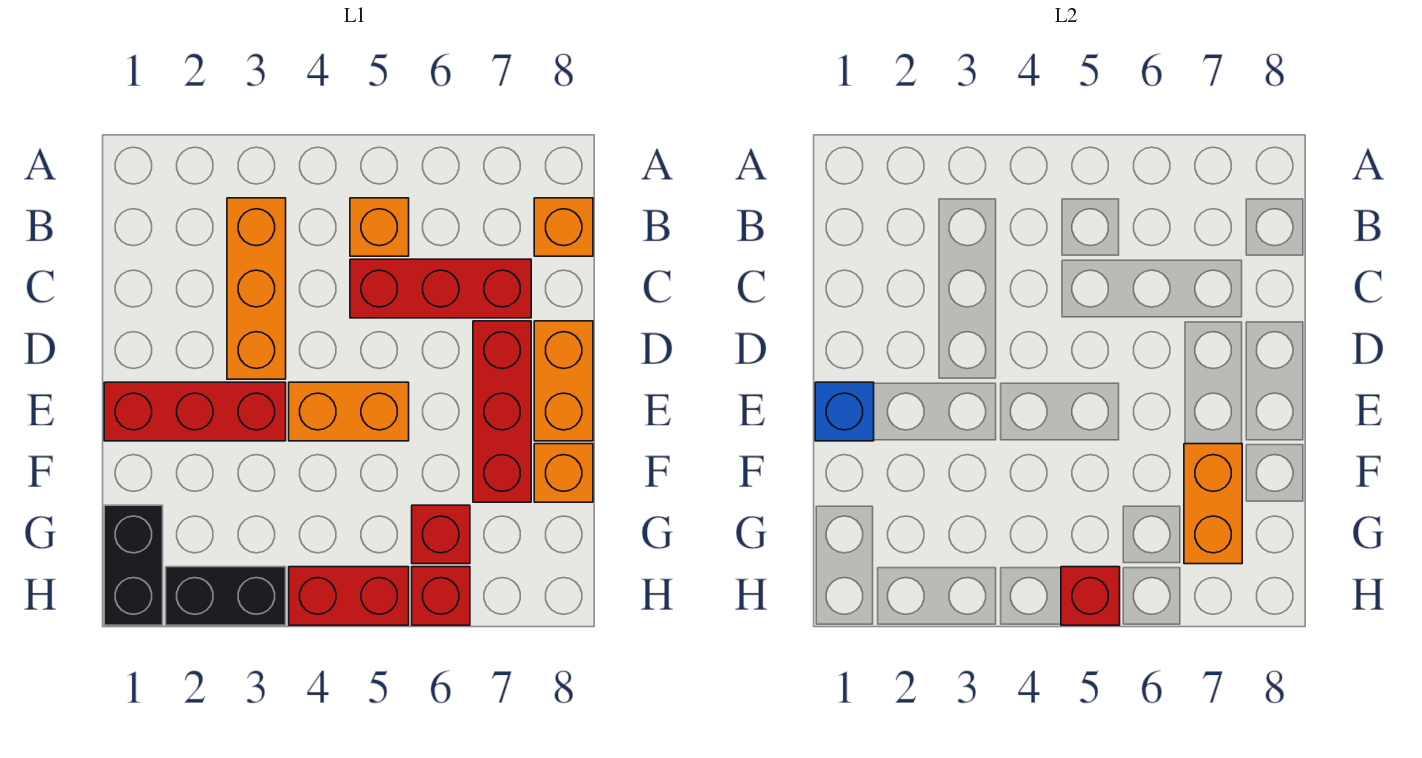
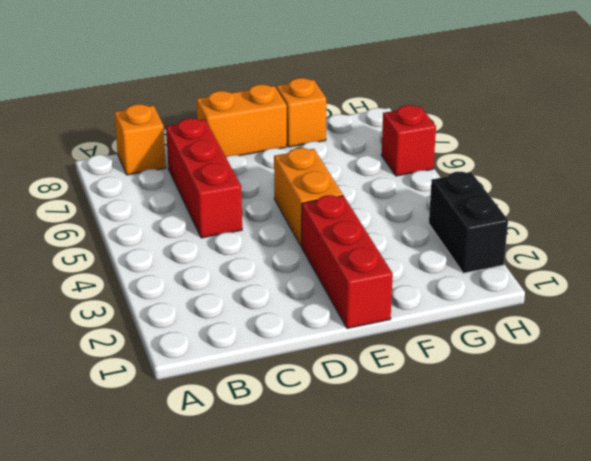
none -> orange 1x3 brick [227,198,286,379]
none -> orange 1x1 brick [350,198,409,256]
none -> red 1x3 brick [473,321,531,502]

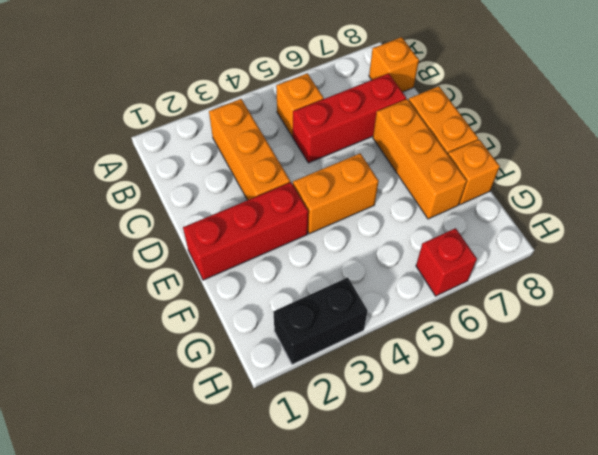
orange 1x3 brick [373,99,467,219] -> red 1x3 brick [473,321,531,502]
none -> black 1x2 brick [104,505,163,625]
none -> red 1x1 brick [412,505,470,564]
none -> red 1x2 brick [289,567,409,625]

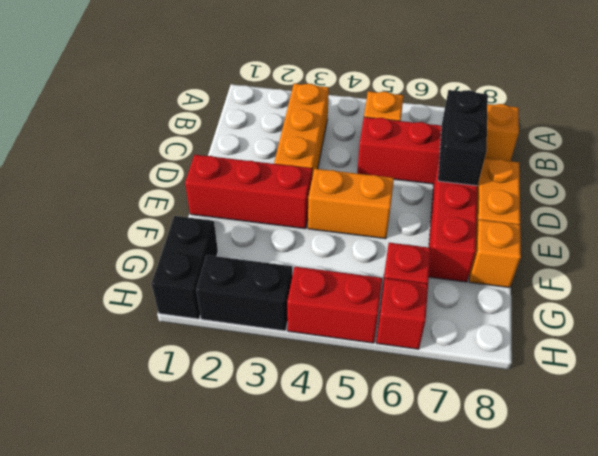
black 1x2 brick [438,90,488,186] -> none
none -> blue 1x1 brick [815,382,874,441]
none -> orange 1x2 brick [1184,444,1242,564]
none -> red 1x1 brick [1061,567,1120,625]

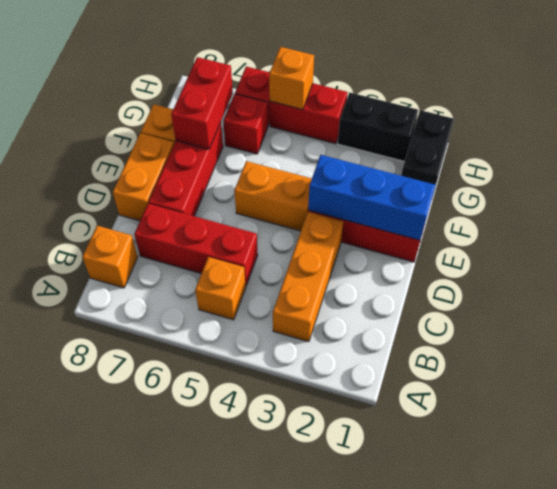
blue 1x3 brick [308,155,435,240] -> blue 1x1 brick [815,382,874,441]
red 1x2 brick [171,57,233,149] -> orange 1x2 brick [1184,444,1242,564]
orange 1x1 brick [269,47,314,110] -> red 1x1 brick [1061,567,1120,625]

